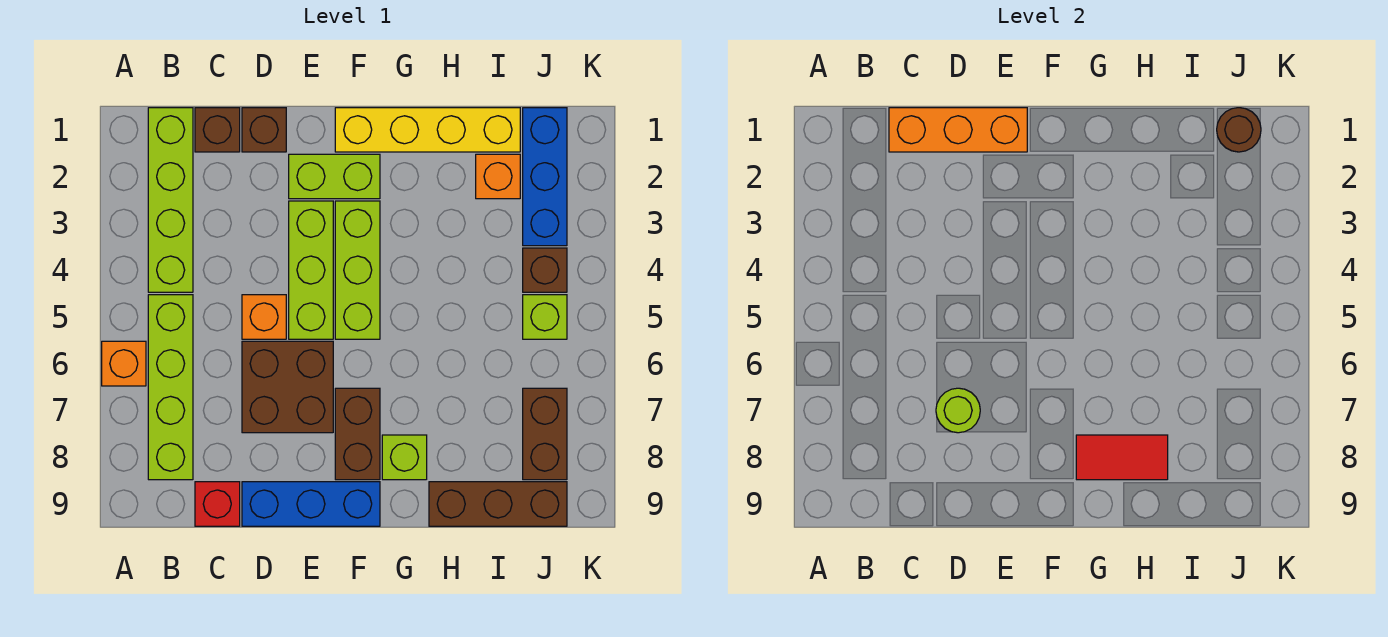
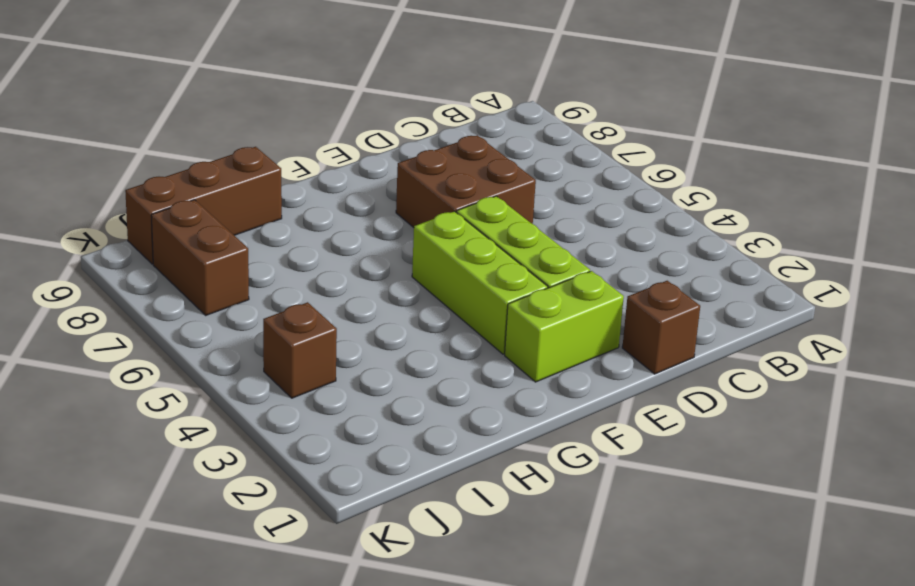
none -> orange 1x1 brick [102,341,146,386]
none -> lime 1x4 brick [148,108,193,292]
none -> lime 1x4 brick [148,295,193,480]

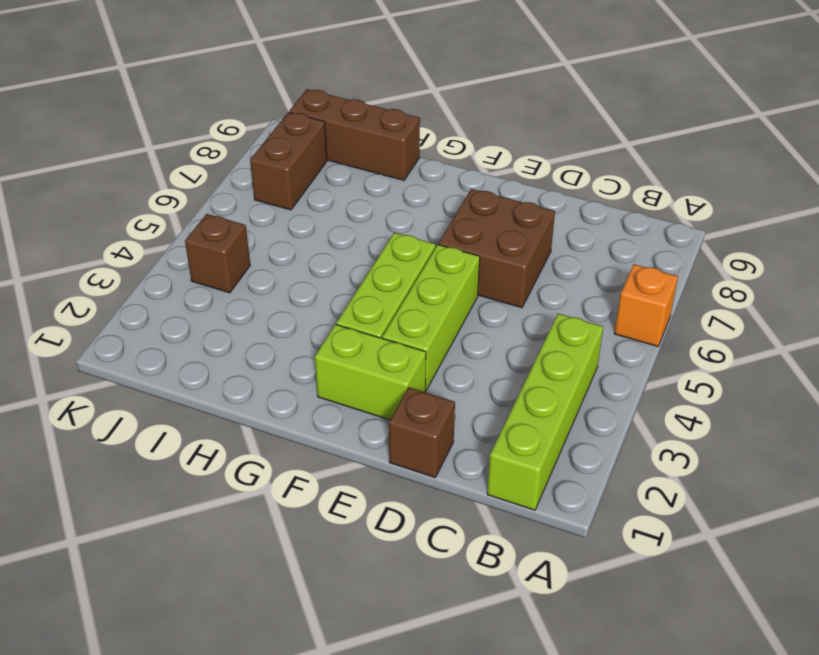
none -> lime 1x4 brick [148,295,193,480]
none -> brown 1x1 brick [195,108,240,152]
none -> red 1x1 brick [195,482,240,526]

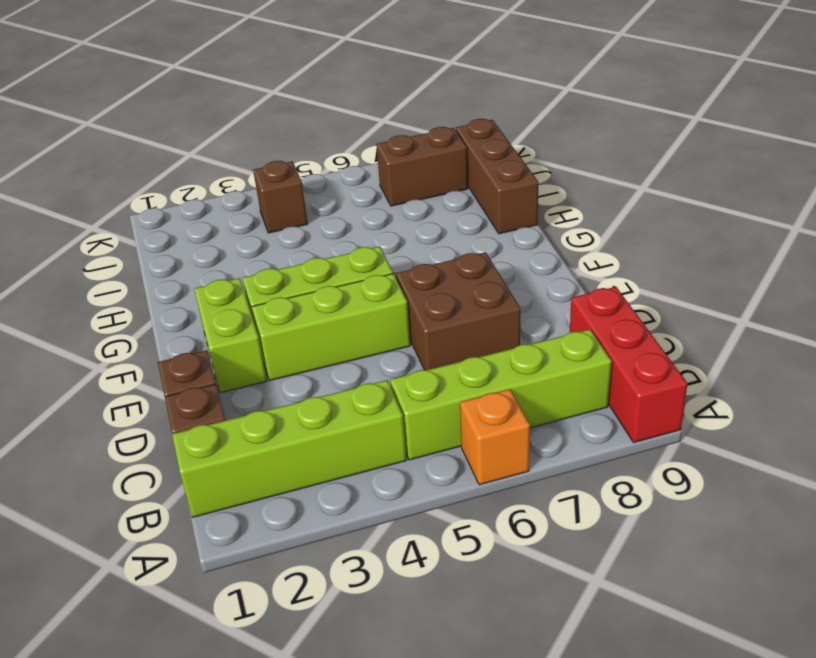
red 1x3 brick [570,287,687,442] -> red 1x1 brick [195,482,240,526]
none -> orange 1x1 brick [242,295,286,339]
none -> blue 1x3 brick [242,482,380,526]
none -> yellow 1x4 brick [335,108,520,152]

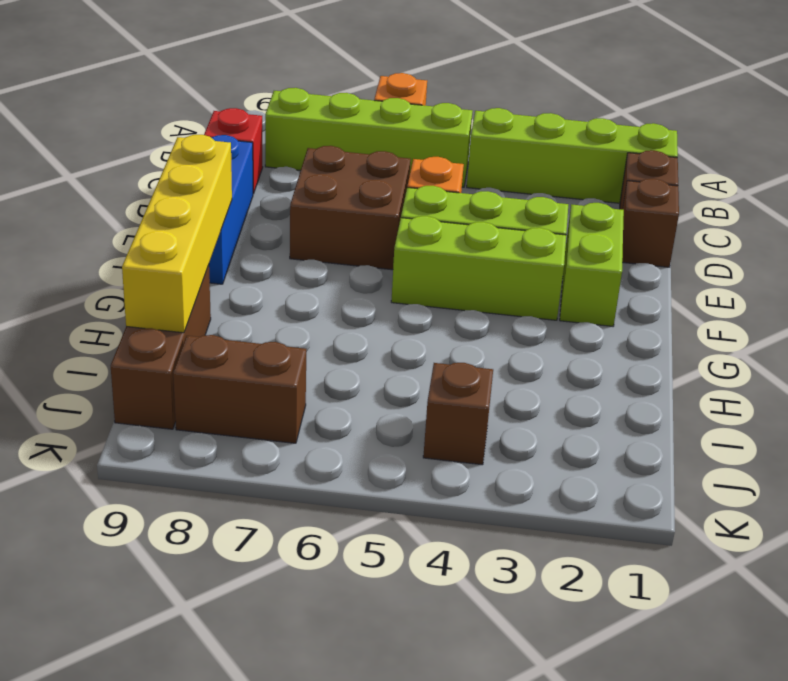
yellow 1x4 brick [122,135,232,333] -> yellow 1x4 brick moved to [335,108,520,152]
none -> brown 1x2 brick [335,388,380,480]
none -> lime 1x1 brick [382,435,427,480]
none -> orange 1x1 brick [476,154,520,199]

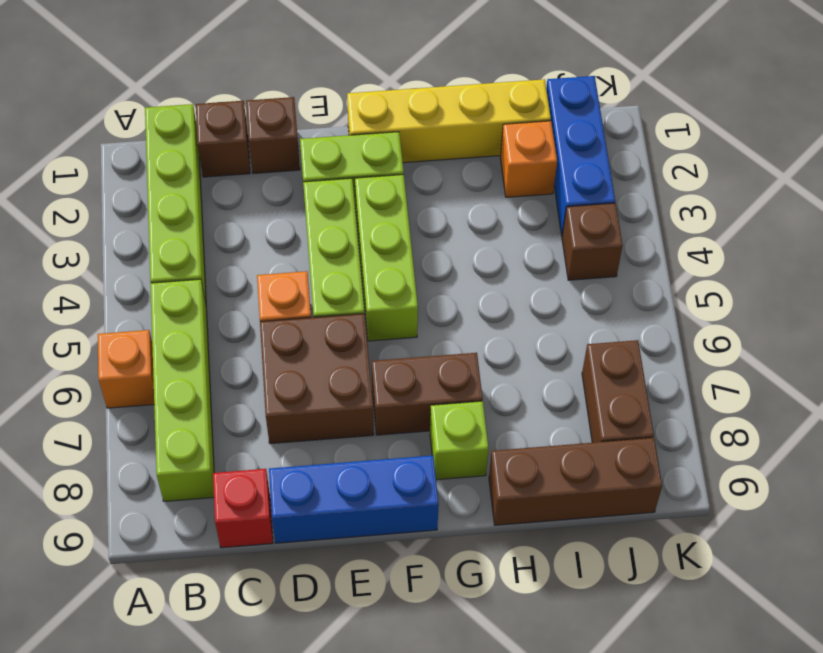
brown 1x2 brick [372,353,483,435] -> brown 1x2 brick turned to [335,388,380,480]
none -> lime 1x1 brick [523,295,567,339]
none -> orange 1x3 brick [889,108,1027,152]
none -> lime 1x1 round brick [936,388,980,433]

